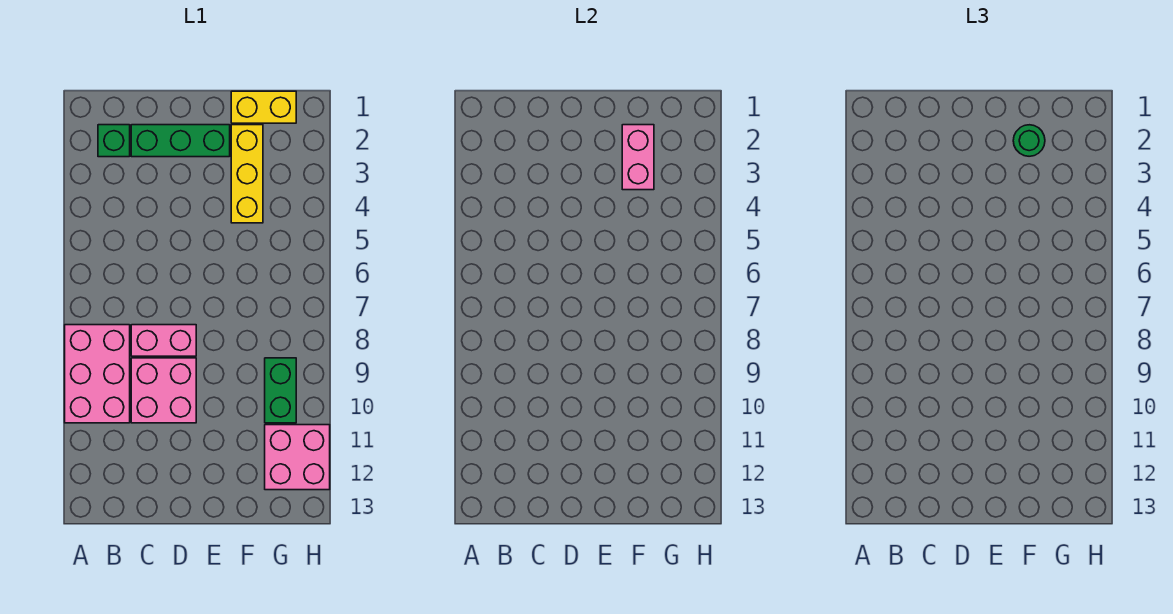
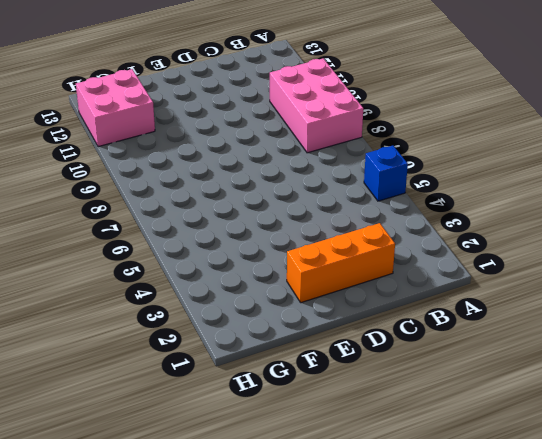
blue 1x1 brick [364,146,408,201] -> none
orange 1x3 brick [287,223,395,303] -> green 1x3 brick [131,125,230,157]
none -> green 1x1 brick [98,125,130,157]
none -> pink 1x2 brick [131,325,196,356]

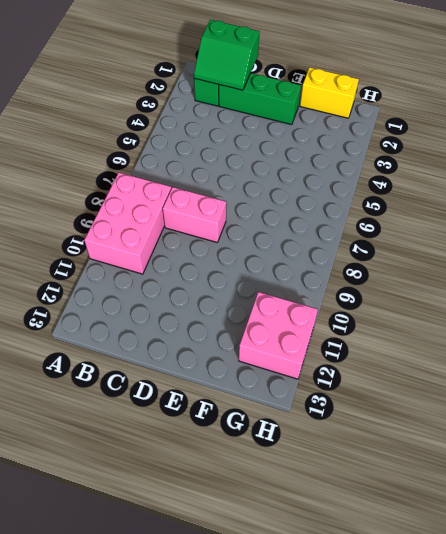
green 2x2 slope [194,20,260,90] -> none
none -> pink 2x2 brick [131,358,196,423]
none -> yellow 1x3 brick [231,125,263,223]

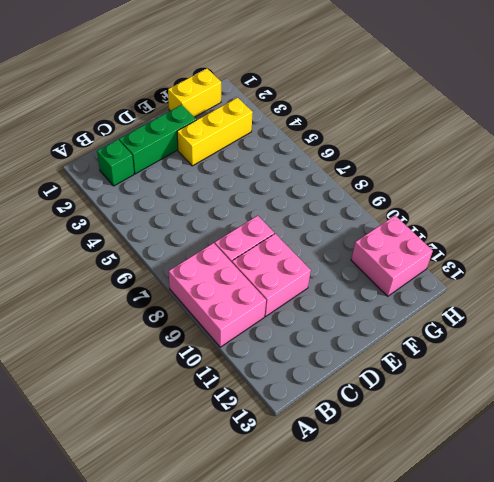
yellow 1x3 brick [177,98,253,166] -> yellow 1x3 brick turned to [231,125,263,223]
none -> green 1x2 brick [265,358,296,423]
none -> pink 1x2 brick [622,125,654,190]

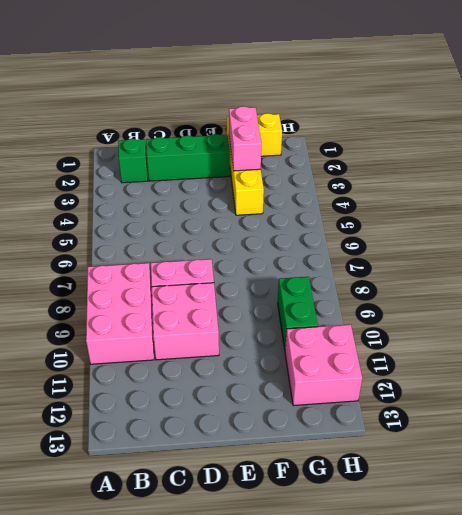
none -> green 1x1 round brick [1013,125,1045,156]

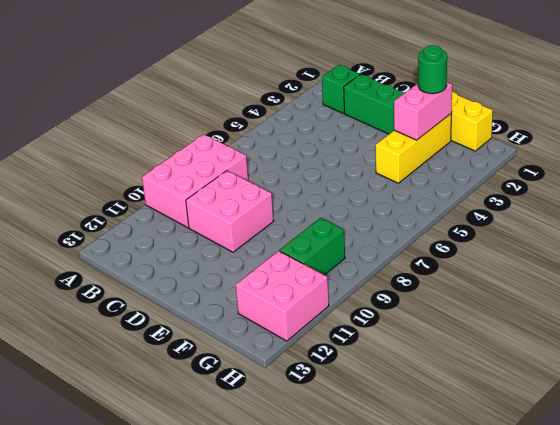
none -> pink 1x2 brick [131,325,196,356]

